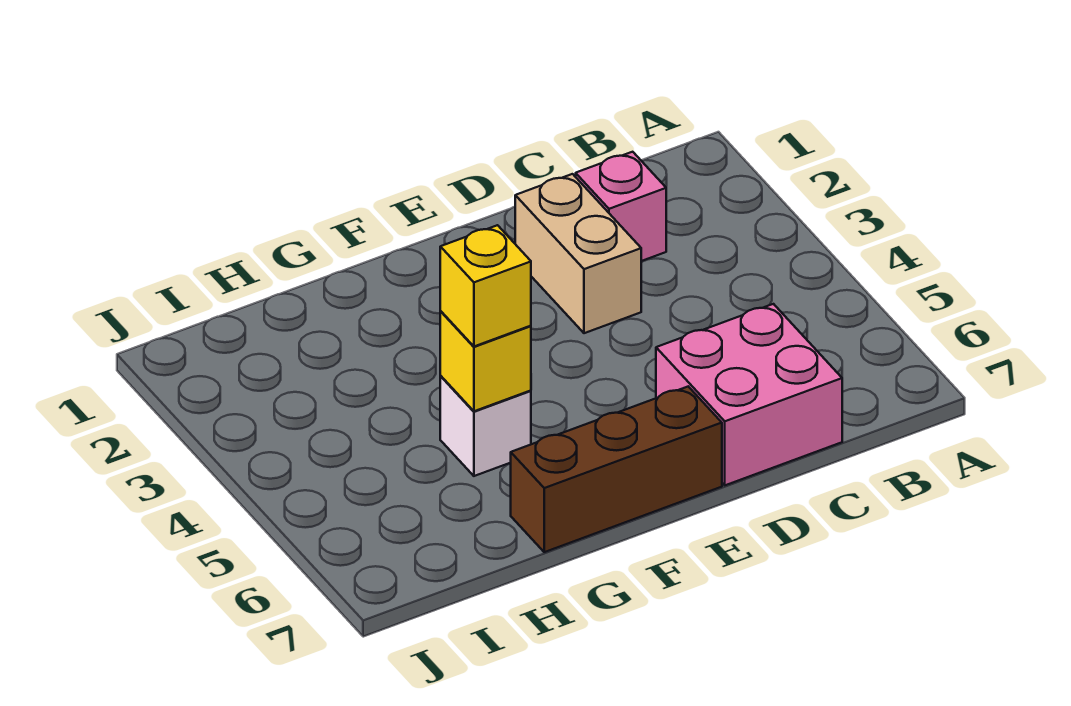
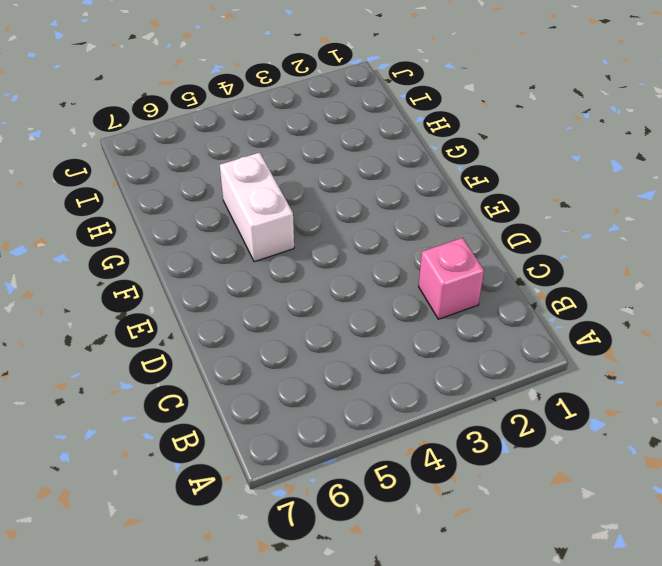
white 1x2 brick [220,152,294,262] -> white 1x1 brick [440,376,531,476]
none -> pink 2x2 brick [656,304,842,485]
none -> tan 1x2 brick [515,174,641,333]

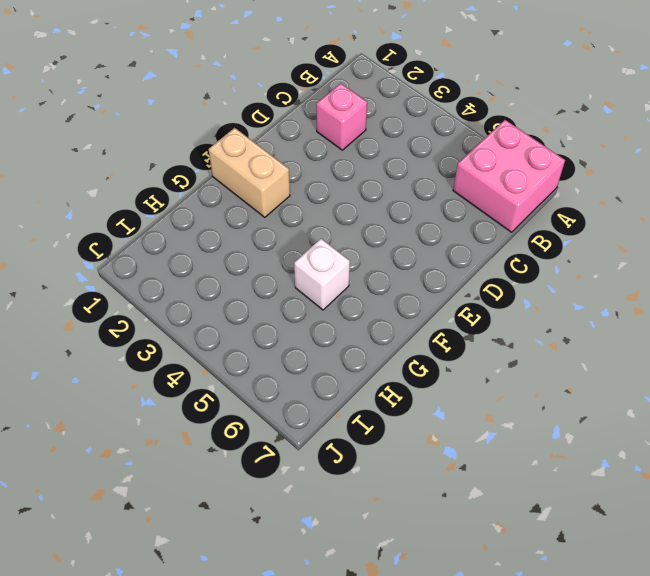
pink 2x2 brick [453,120,565,232] -> pink 2x2 brick moved to [656,304,842,485]
tan 1x2 brick [209,128,290,217] -> tan 1x2 brick moved to [515,174,641,333]
none -> brown 1x3 brick [511,387,722,552]
none -> yellow 1x1 brick [440,311,531,411]

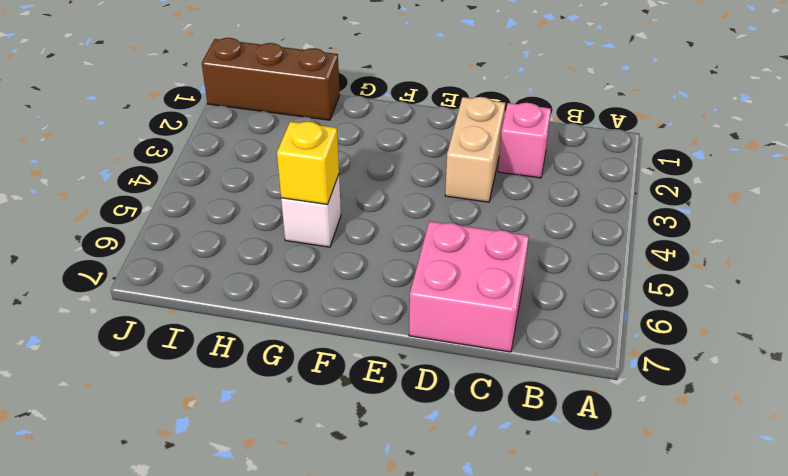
brown 1x3 brick [202,38,340,120] -> brown 1x3 brick moved to [511,387,722,552]
none -> yellow 1x1 brick [440,225,531,346]

